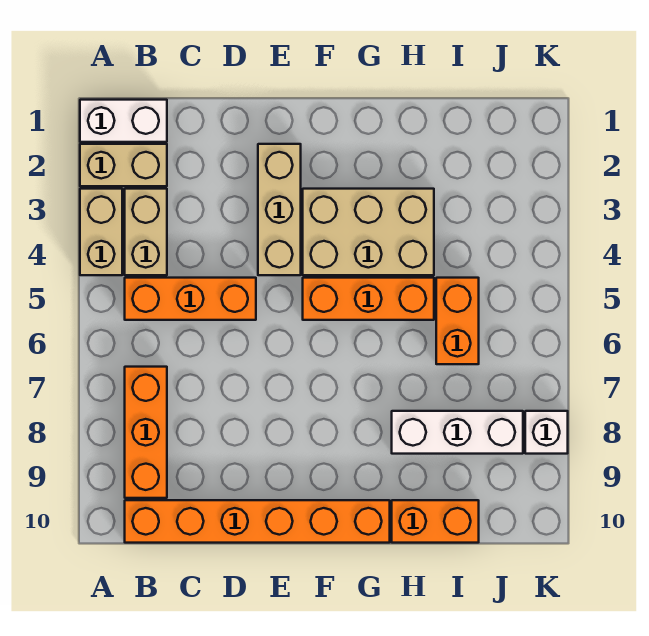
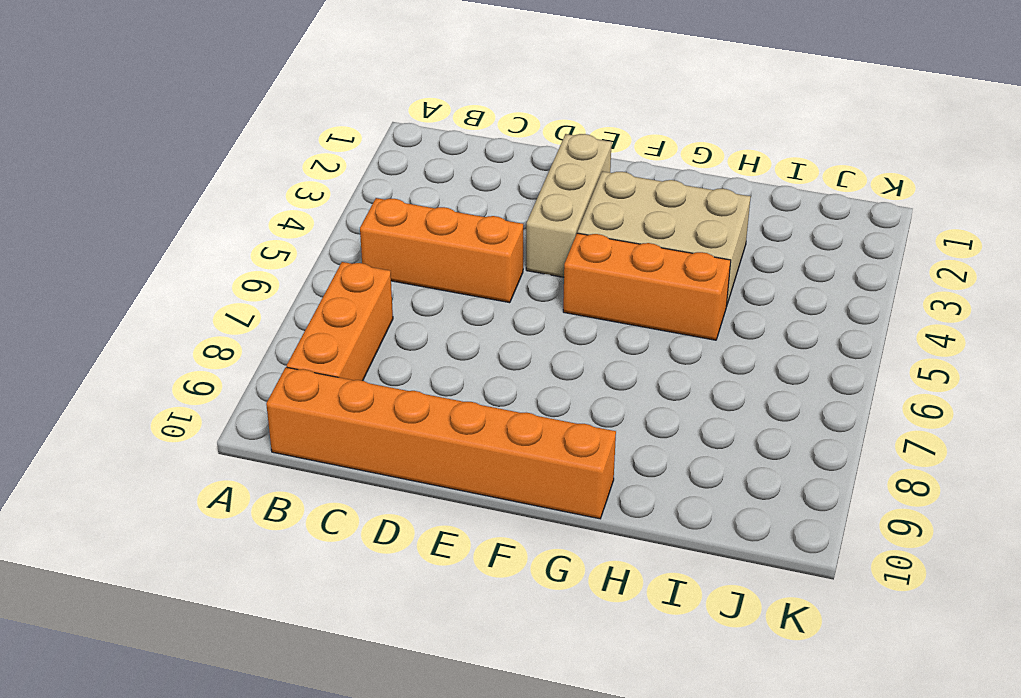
none -> white 1x2 brick [80,100,167,142]
none -> tan 1x2 brick [80,144,167,186]
none -> tan 1x2 brick [80,189,122,275]

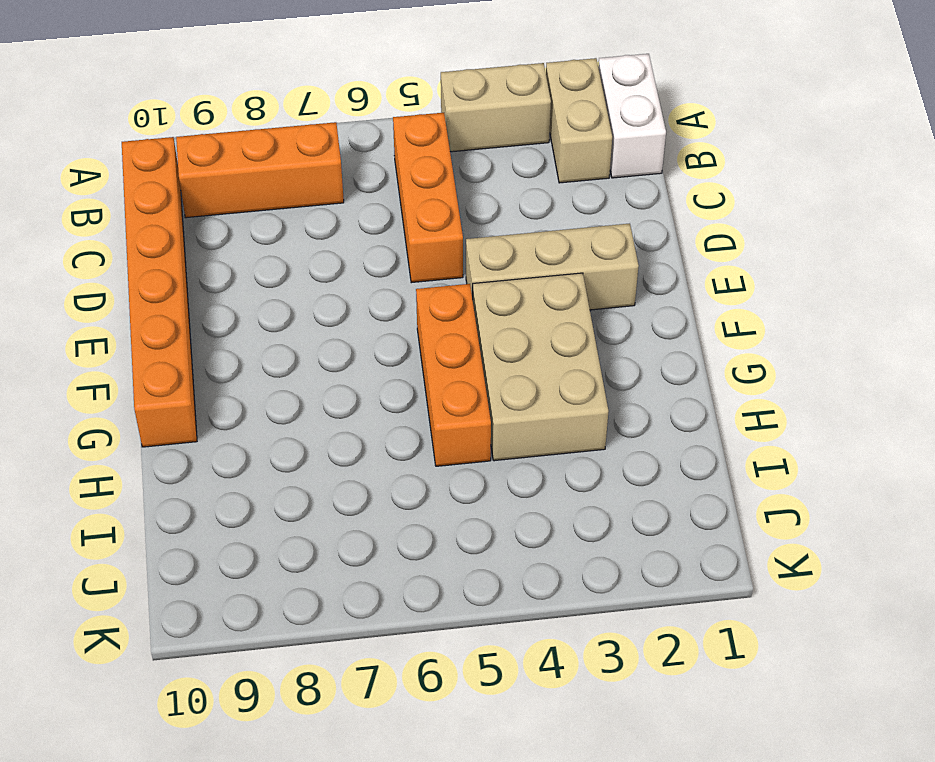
none -> tan 1x2 brick [125,189,167,275]
none -> white 1x3 brick [392,411,523,454]
none -> orange 1x2 brick [392,500,479,543]

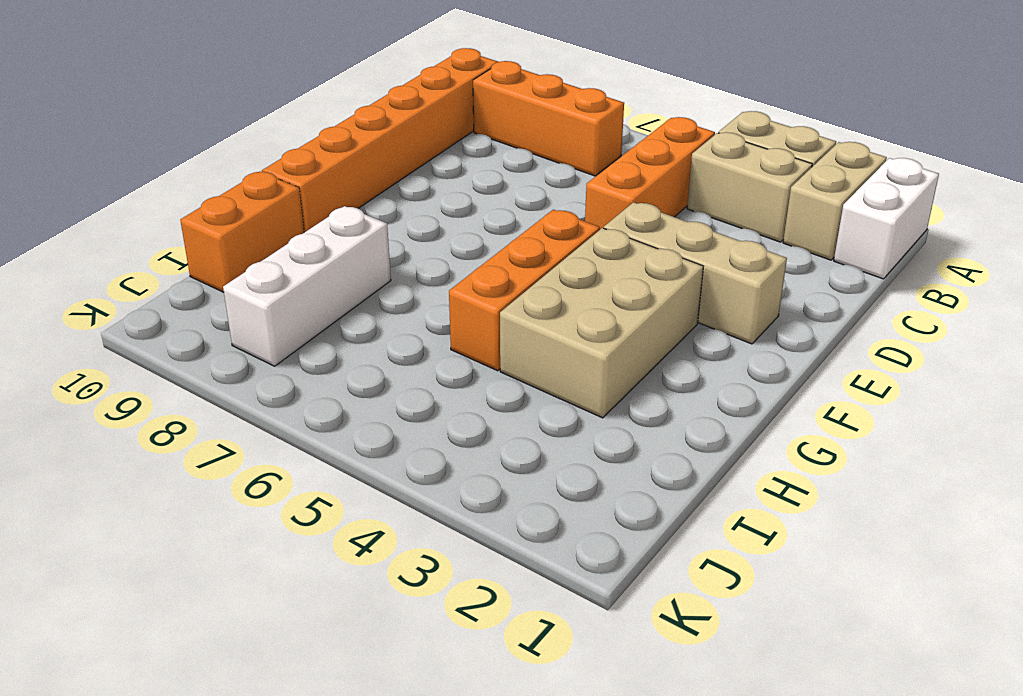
none -> orange 1x2 brick [436,278,479,364]
none -> white 1x1 brick [525,411,568,454]

